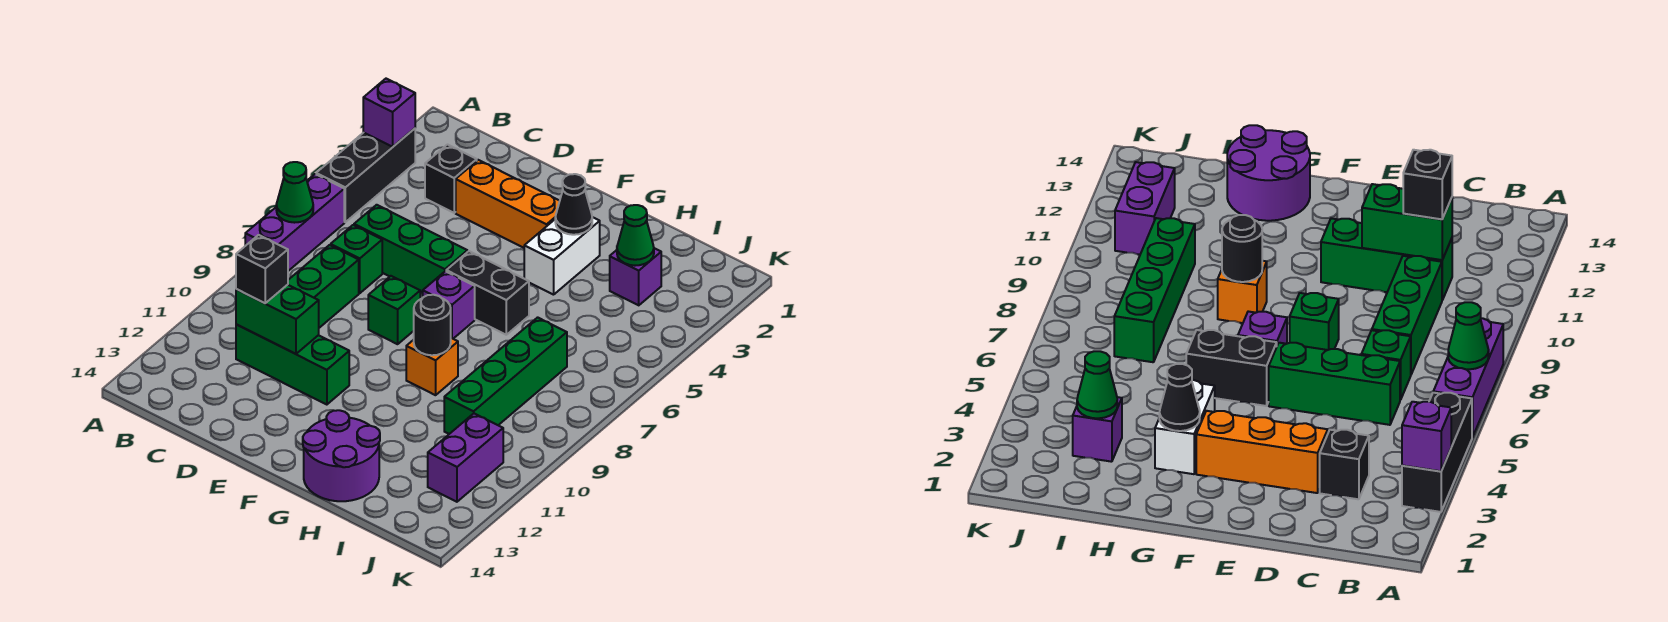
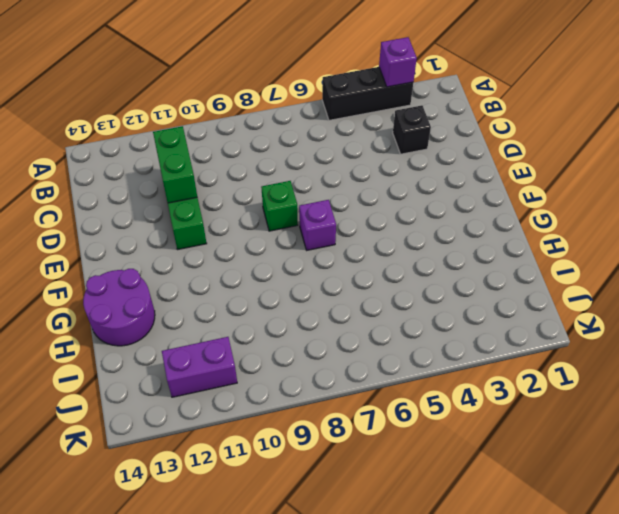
none -> purple 1x3 brick [245,174,344,271]
none -> green 1x3 brick [354,205,467,293]
none -> green 1x1 brick [331,225,382,293]

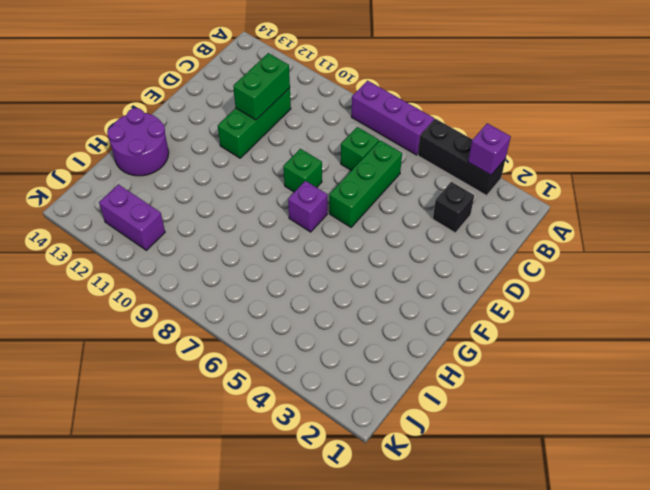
none -> green 1x3 brick [288,245,359,328]
none -> orange 1x3 brick [456,160,560,248]
none -> black 1x2 brick [446,251,529,335]

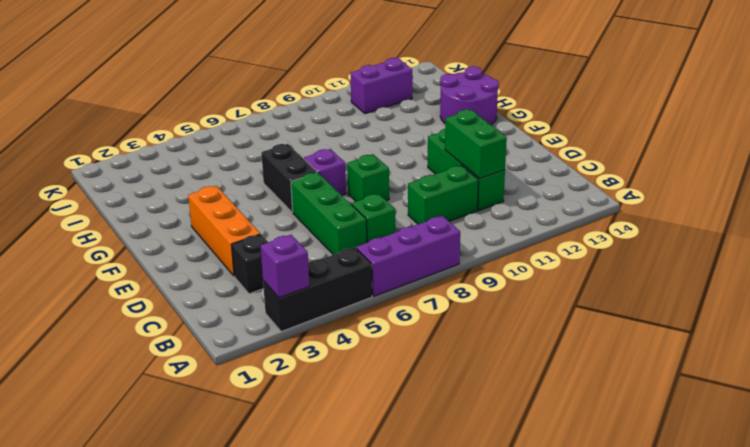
green 1x2 brick [408,165,478,224] -> green 1x3 brick [288,245,359,328]
none -> white 1x2 brick [524,217,600,295]
none -> orange 1x1 brick [406,338,458,395]
none -> purple 1x1 brick [610,248,661,305]

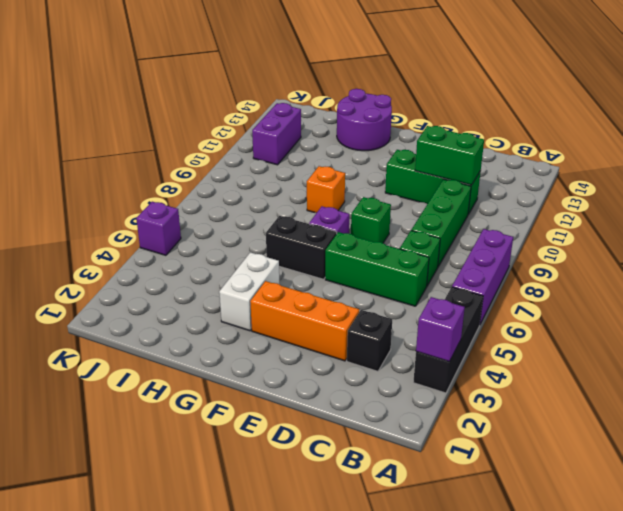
purple 1x1 brick [136,202,181,255] -> purple 1x1 brick moved to [610,248,661,305]
none -> green 1x4 brick [444,317,567,434]
none -> green 1x1 cone [276,162,313,223]
none -> black 1x1 cone [555,174,592,235]

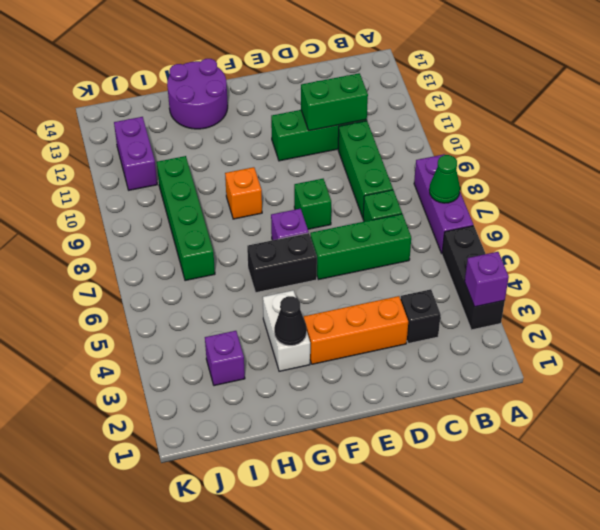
none -> black 1x1 round brick [414,295,451,355]
none -> green 1x1 cone [617,205,654,266]
none -> black 1x1 brick [236,235,288,303]

